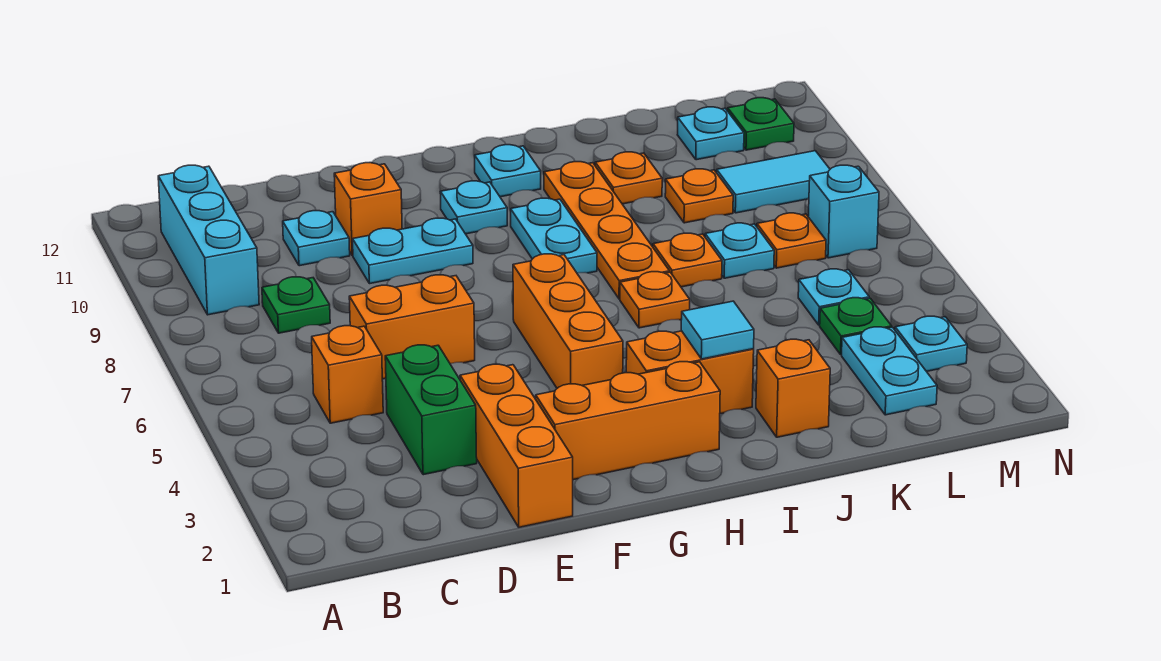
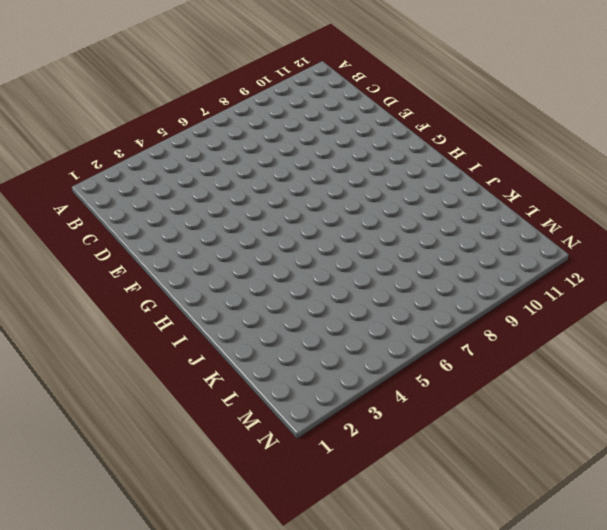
none -> cyan 1x3 brick [158,165,259,315]
none -> orange 1x1 brick [312,326,383,423]
none -> green 1x1 plate [262,277,330,333]
none -> green 1x2 brick [385,345,477,475]

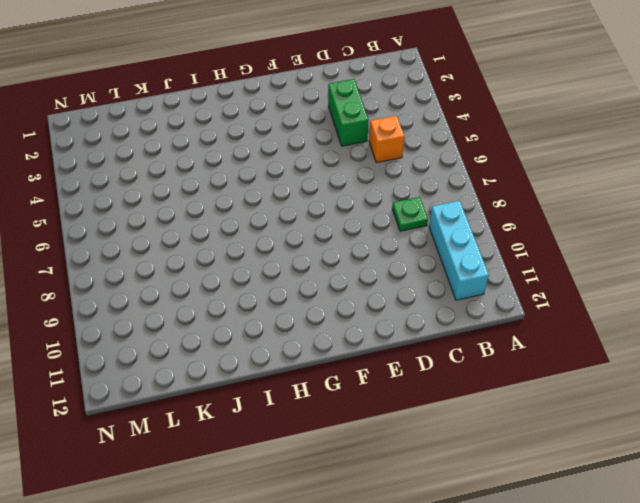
none -> orange 1x2 brick [349,275,475,379]
none -> cyan 1x1 plate [283,211,350,266]
none -> orange 1x3 brick [460,364,573,527]
none -> cyan 1x2 plate [353,218,473,284]

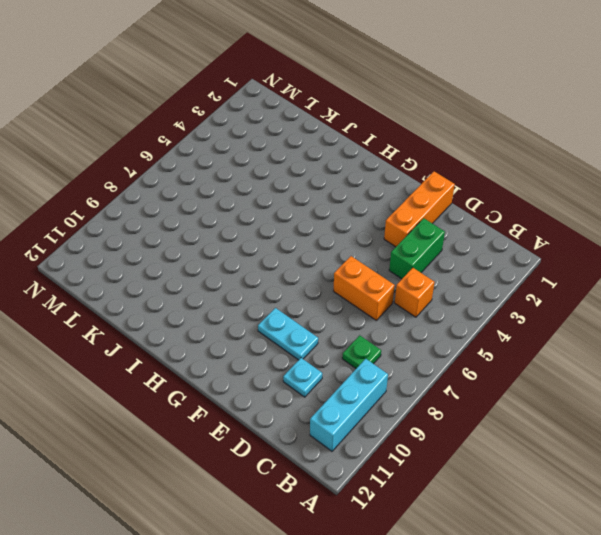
none -> orange 1x1 brick [334,163,402,255]
none -> orange 1x3 brick [536,362,720,480]
none -> orange 1x3 brick [513,254,623,388]
none -> cyan 1x1 plate [440,181,507,234]

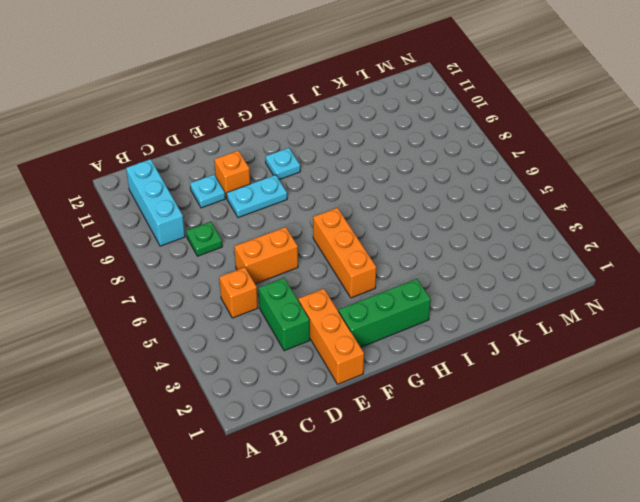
green 1x3 brick [339,279,431,347] -> orange 1x3 brick [536,362,720,480]
none -> orange 1x2 brick [626,331,754,414]
none -> cyan 1x2 plate [511,198,597,273]
none -> cyan 1x1 plate [475,145,541,197]
none -> orange 1x1 plate [620,272,690,328]

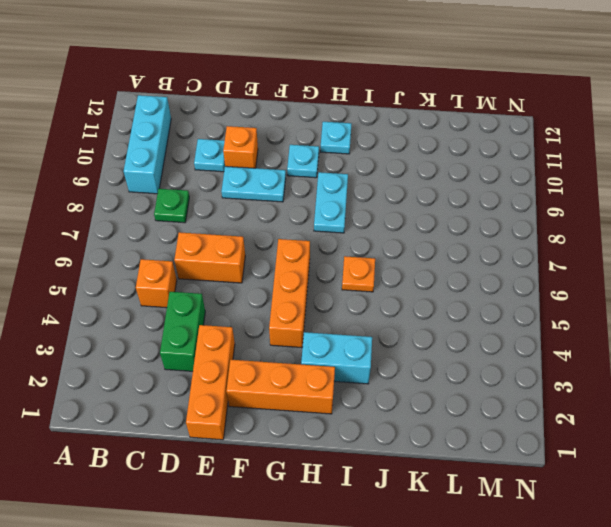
cyan 1x2 brick [301,332,372,384] -> orange 1x2 brick [626,331,754,414]
none -> orange 1x4 plate [544,162,670,299]
none -> orange 1x1 brick [756,339,830,437]
none -> orange 1x1 plate [653,233,722,287]
none -> orange 1x1 plate [595,152,662,204]

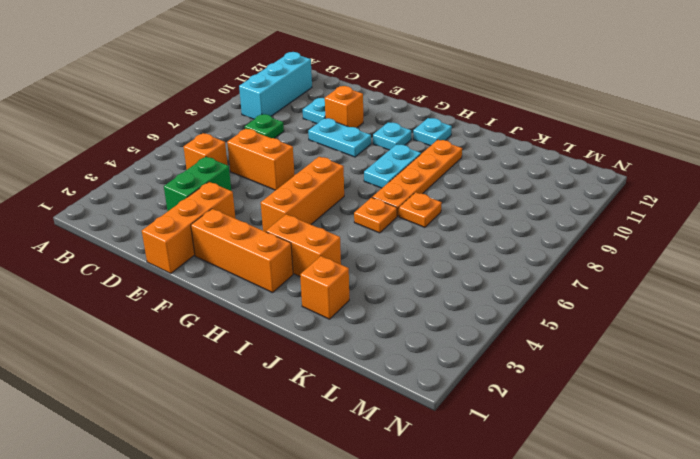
none -> orange 1x1 plate [595,152,662,204]
none -> cyan 1x1 plate [705,223,774,278]
none -> orange 1x1 plate [665,169,733,223]
none -> cyan 1x2 plate [842,327,937,415]

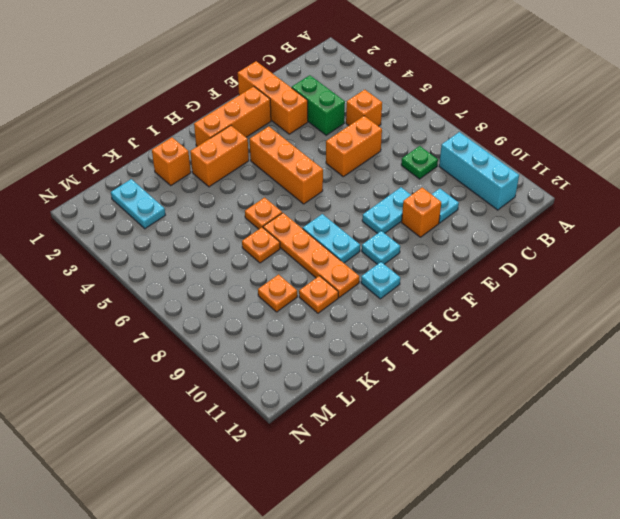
none -> cyan 1x1 plate [705,223,774,278]
none -> green 1x1 plate [820,298,892,355]
none -> cyan 1x1 plate [798,269,869,325]
none -> orange 1x1 plate [757,213,826,268]

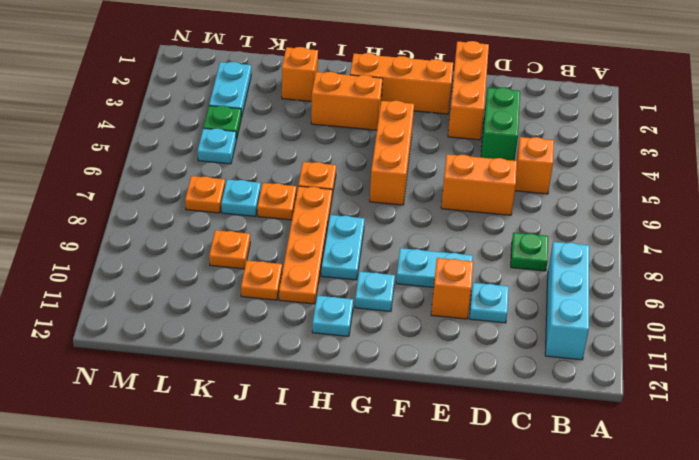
none -> cyan 1x2 tile [717,151,830,213]
none -> cyan 1x1 plate [677,107,744,160]
none -> cyan 1x1 plate [895,316,967,371]
none -> cyan 1x1 brick [808,165,879,258]

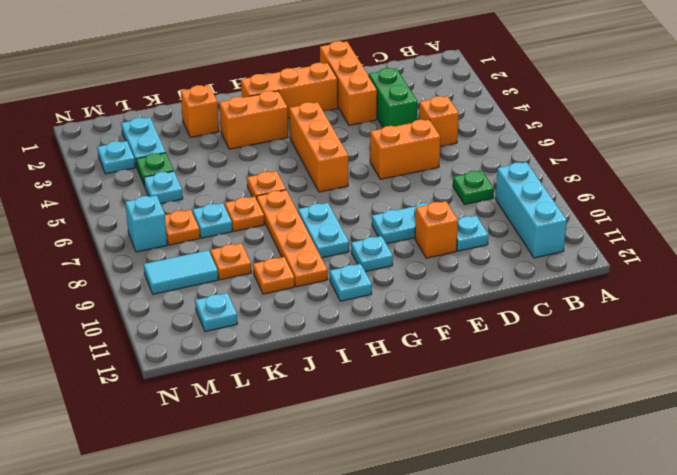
none -> green 1x1 plate [728,98,794,150]
none -> cyan 1x1 tile [681,301,754,359]

